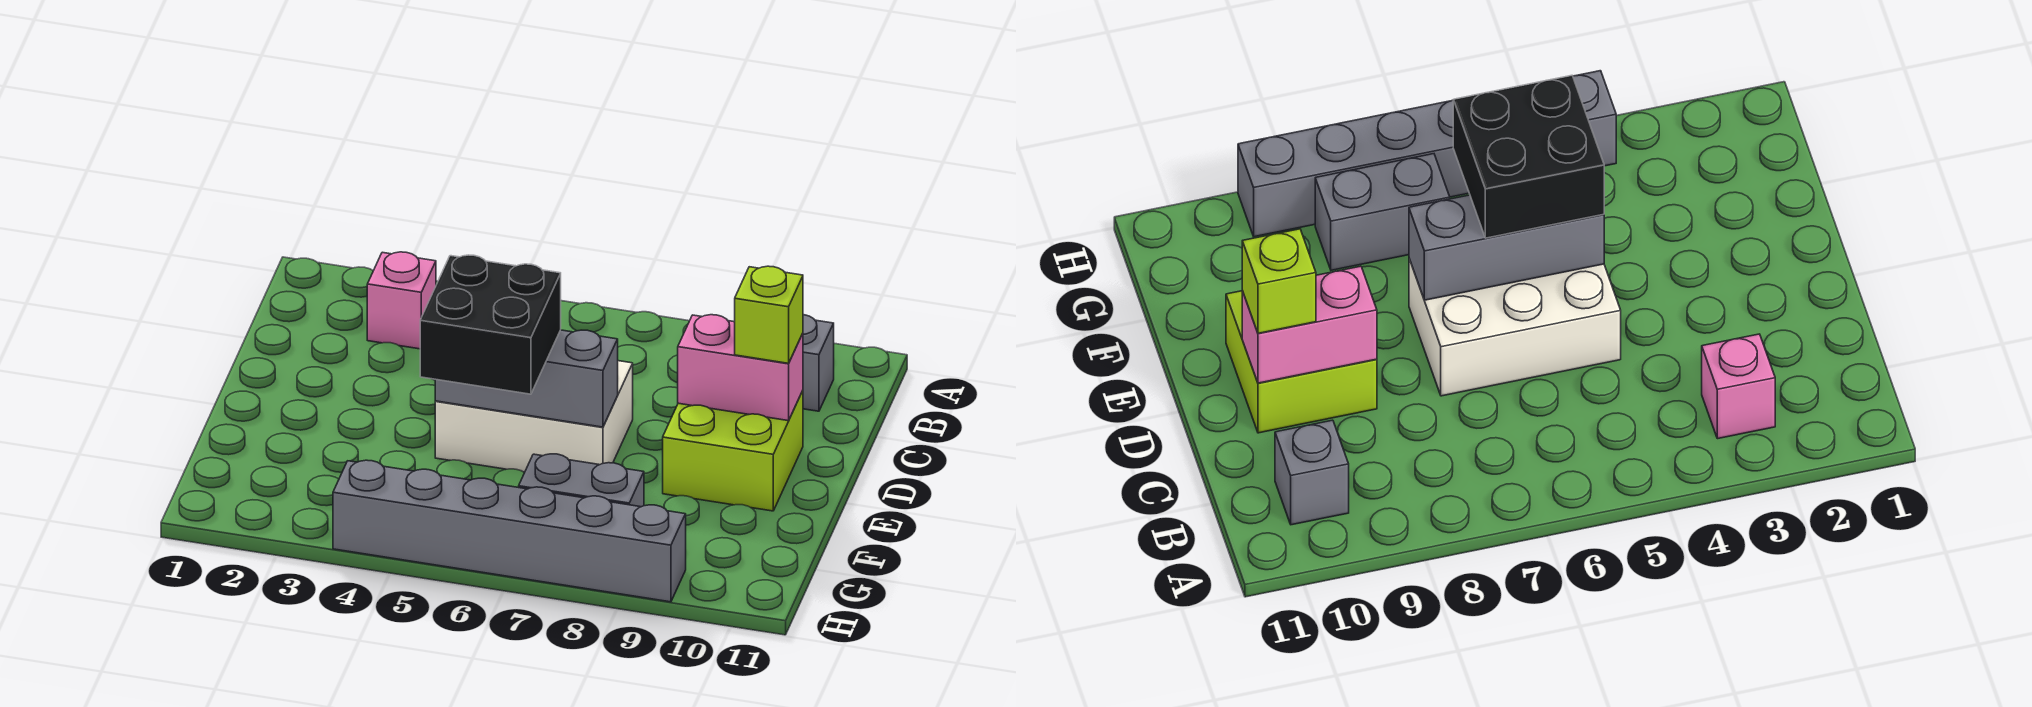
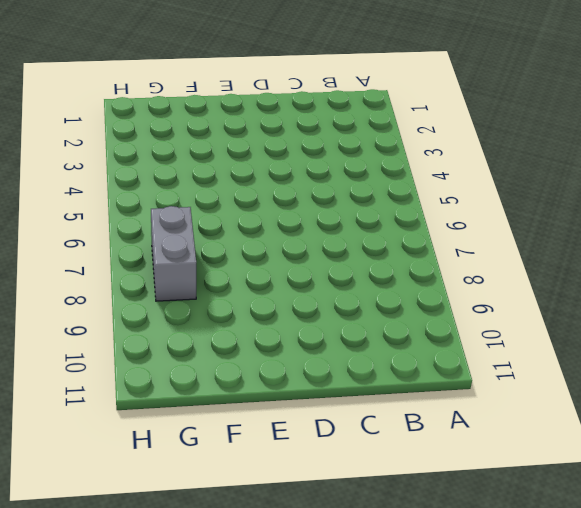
none -> pink 1x1 brick [367,252,436,349]
none -> grey 1x1 brick [803,315,834,411]

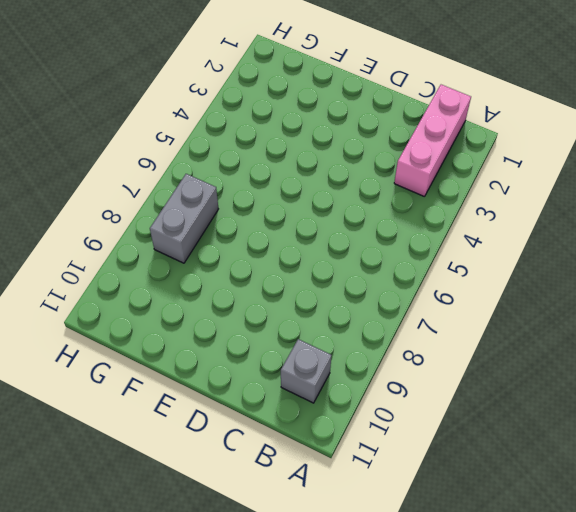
pink 1x3 brick [394,85,471,197] -> pink 1x1 brick [367,252,436,349]
none -> white 2x3 brick [435,361,633,472]
none -> lime 2x2 brick [663,391,803,511]

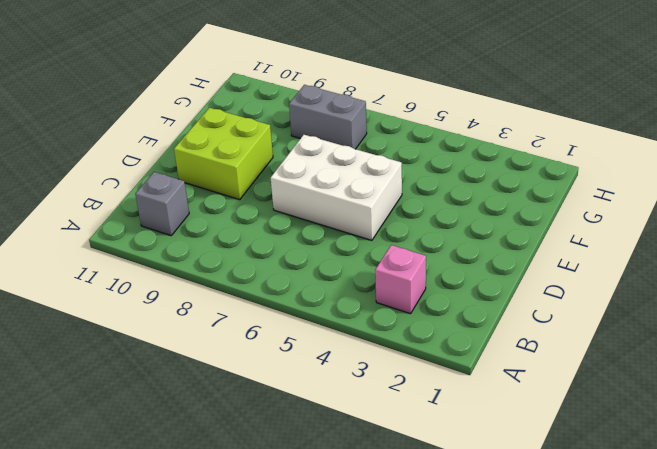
none -> grey 1x6 brick [333,460,686,602]
none -> pink 1x2 brick [678,315,803,421]

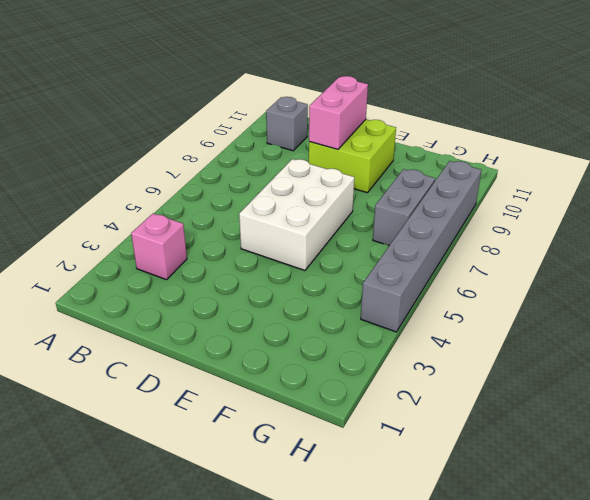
none -> grey 1x3 brick [435,330,618,427]
none -> lime 1x1 brick [735,266,803,363]

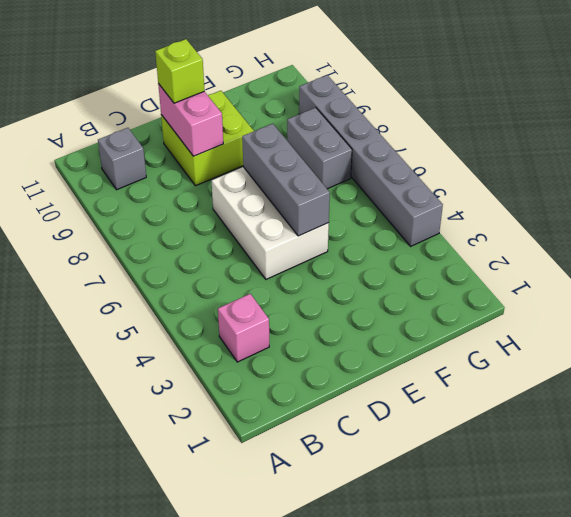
none -> black 2x2 brick [420,255,561,394]

